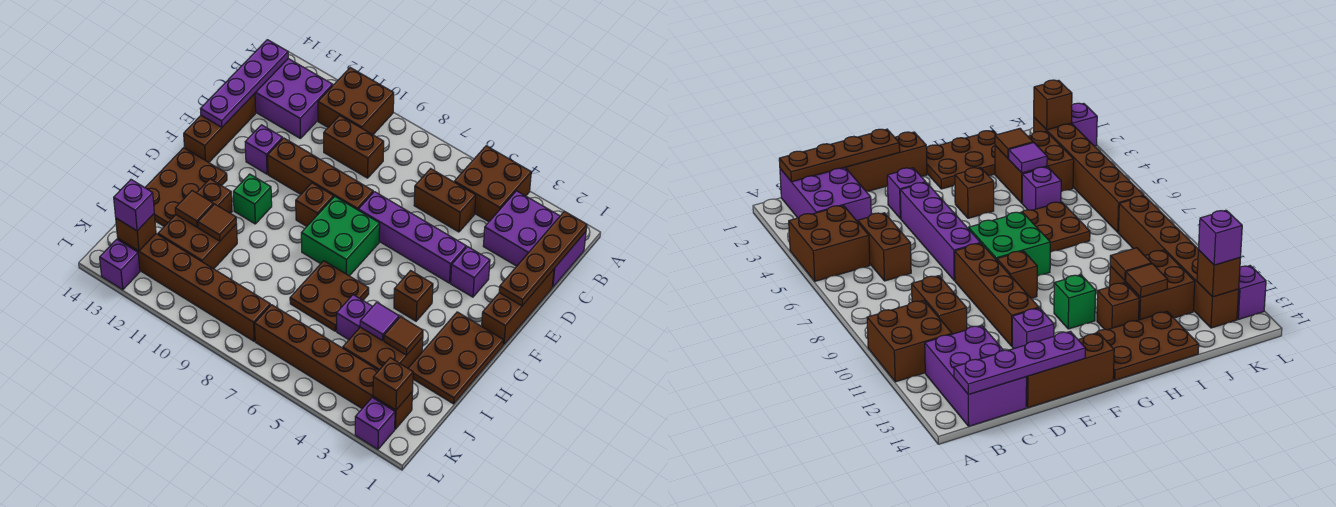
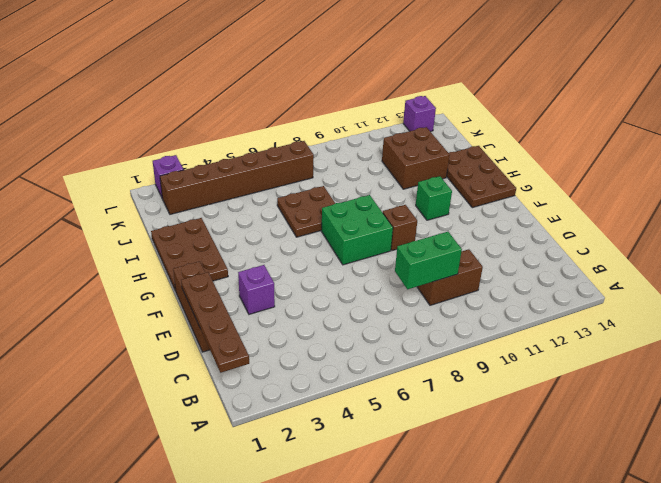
green 1x2 brick [395,232,462,289] -> none
none -> brown 2x2 brick [454,146,531,222]
none -> brown 2x2 brick [318,68,394,135]
none -> purple 2x3 brick [483,191,586,287]
none -> purple 2x3 brick [255,59,333,139]

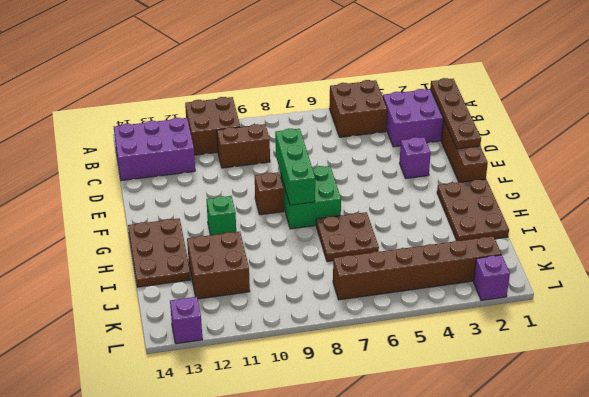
green 1x3 brick [275,128,315,205] -> none
none -> brown 1x2 brick [414,169,476,232]
none -> brown 1x3 brick [184,94,256,162]
none -> purple 1x4 brick [358,192,466,283]
none -> brown 1x4 brick [268,138,373,210]

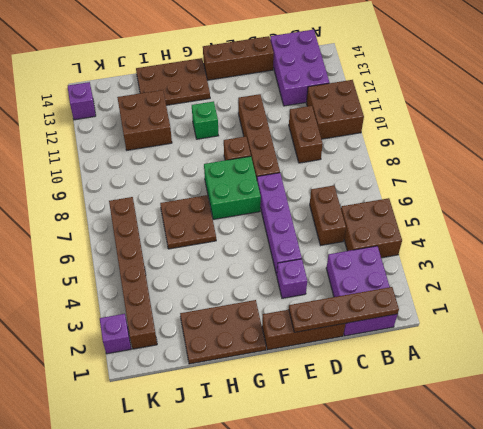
none -> purple 1x1 brick [245,125,283,174]
none -> brown 1x1 brick [394,271,433,321]
none -> brown 1x1 brick [197,179,232,213]
none -> brown 2x2 brick [343,327,423,370]

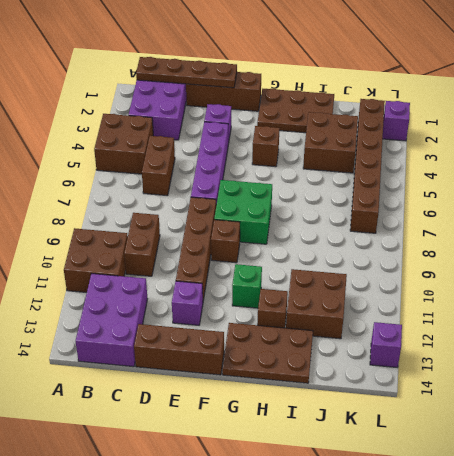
none -> brown 2x2 plate [290,261,369,331]
none -> purple 1x1 brick [337,295,373,340]
none -> brown 1x6 brick [118,234,270,341]
none -> purple 1x4 plate [201,40,288,127]

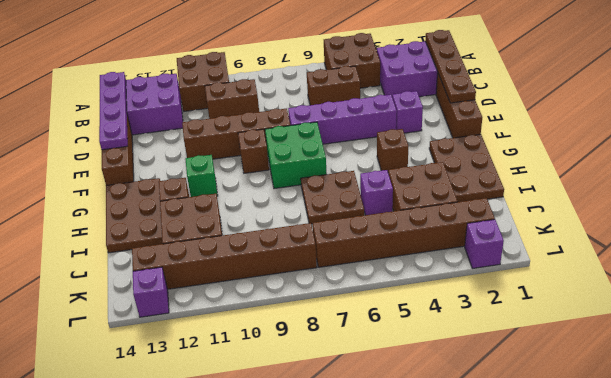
none -> purple 1x1 brick [245,125,283,174]
none -> brown 1x1 tile [384,317,423,355]
none -> purple 1x1 tile [360,302,399,341]
none -> brown 1x1 tile [198,204,236,241]

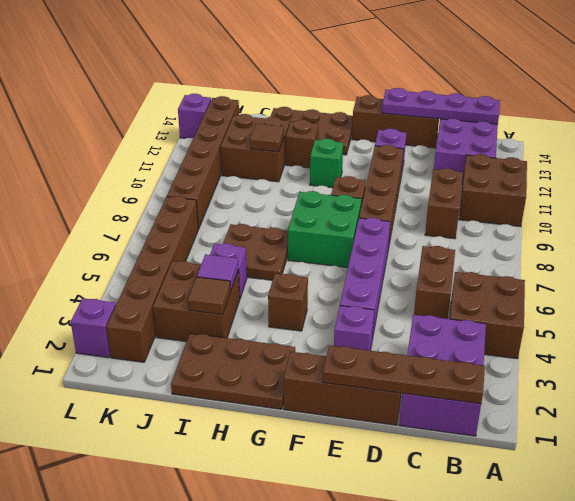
none -> brown 1x1 tile [175,191,214,227]
none -> brown 1x1 brick [373,358,413,410]
none -> brown 1x1 brick [116,214,156,251]
none -> purple 1x1 brick [114,180,154,231]

